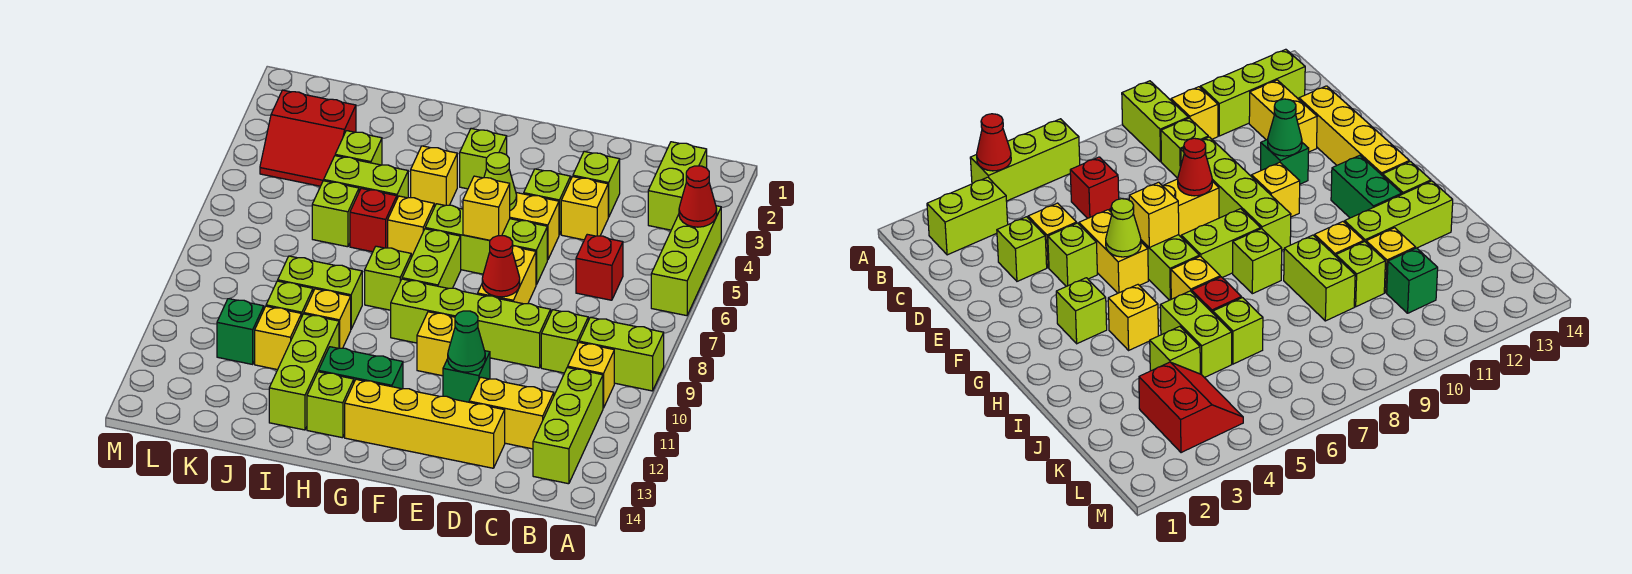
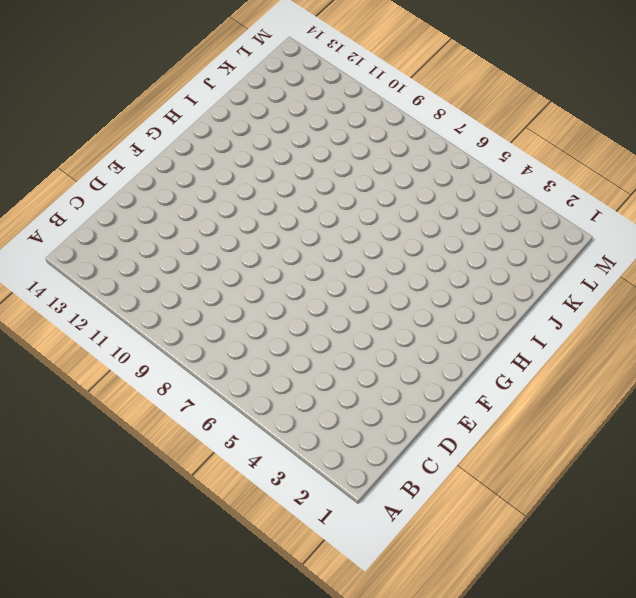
none -> lime 1x3 brick [651,206,721,316]
none -> lime 1x2 brick [579,317,664,391]
none -> lime 1x2 brick [648,142,707,230]
none -> yellow 1x1 brick [568,343,614,408]

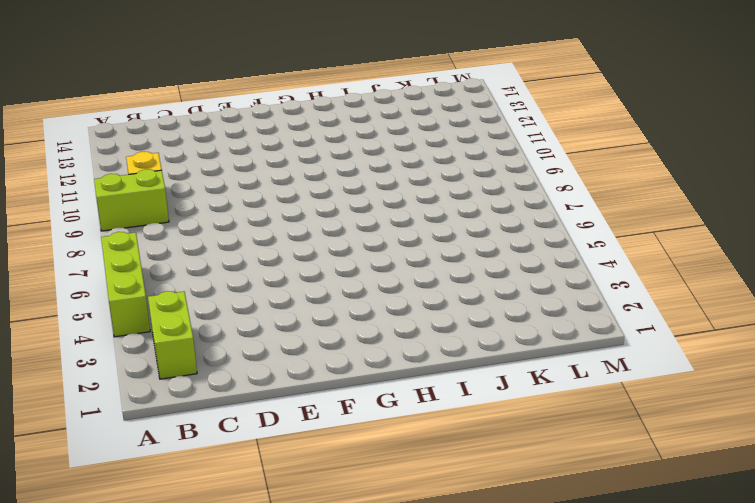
none -> lime 1x3 brick [533,367,603,484]
none -> red 1x1 brick [576,234,623,300]
none -> lime 1x1 brick [541,310,588,373]
none -> yellow 1x2 brick [469,377,554,449]

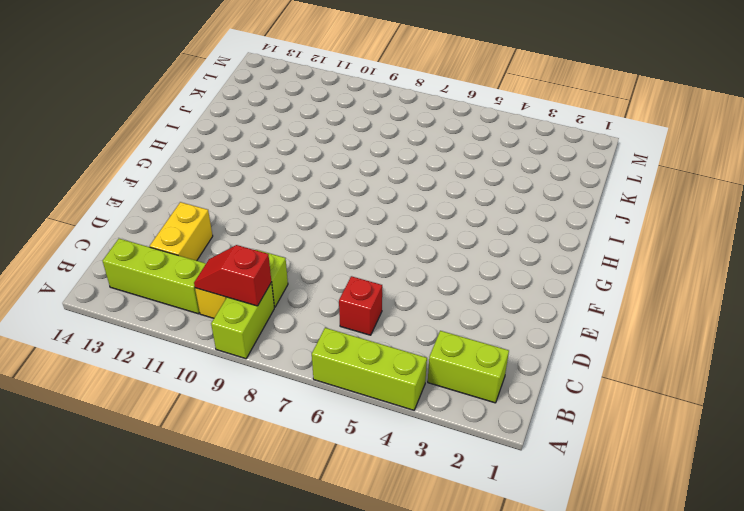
red 1x2 slope [194,245,271,306] -> none
none -> lime 1x1 brick [573,152,620,217]
none -> yellow 1x1 brick [561,177,608,240]
none -> lime 1x4 brick [391,279,551,368]
none -> yellow 1x4 brick [345,379,505,468]

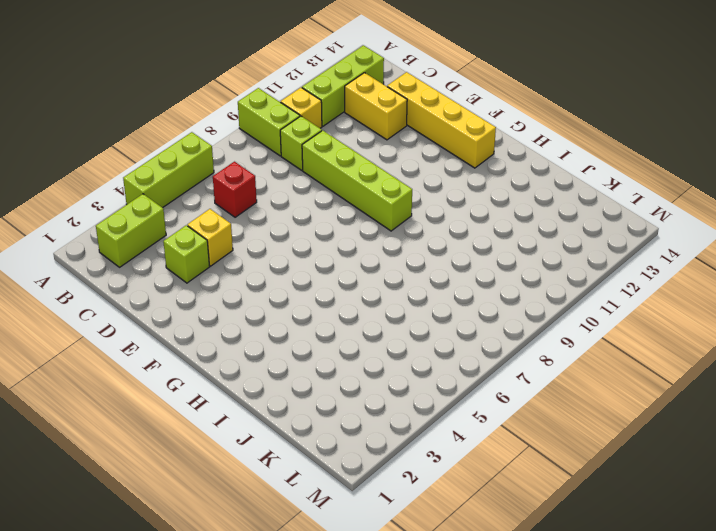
none -> lime 1x1 brick [524,169,571,235]
none -> yellow 1x2 brick [510,193,559,260]
none -> lime 1x3 brick [425,204,547,285]
none -> yellow 1x2 brick [478,246,536,304]

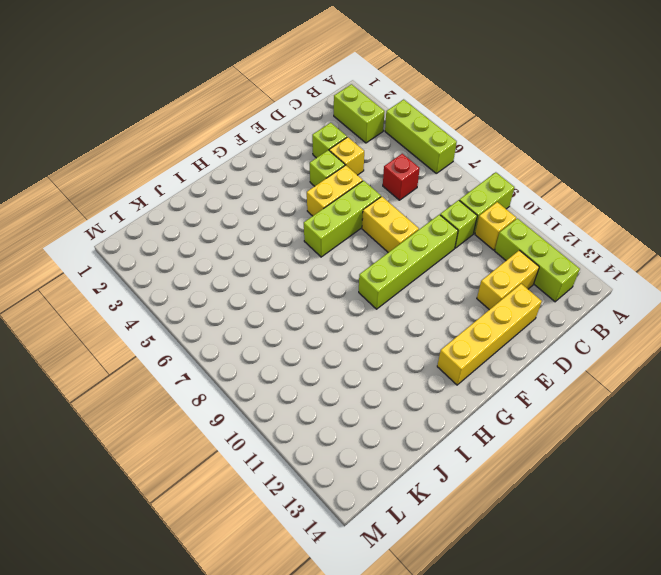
none -> green 1x1 brick [443,351,490,402]
none -> yellow 1x1 brick [417,312,455,376]
none -> lime 1x1 brick [460,129,507,189]
none -> lime 1x2 brick [402,229,461,288]

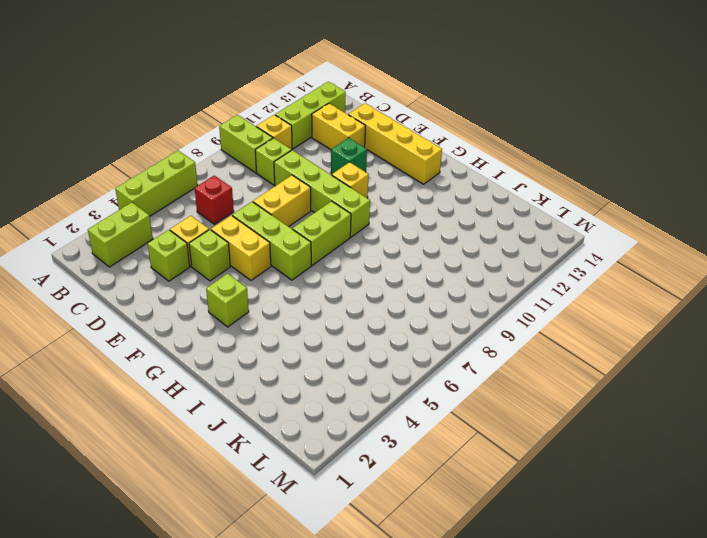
none -> green 1x2 brick [318,347,403,389]
none -> yellow 1x1 brick [411,146,457,207]
none -> yellow 1x1 brick [388,196,434,257]
none -> lime 1x1 brick [365,246,411,310]

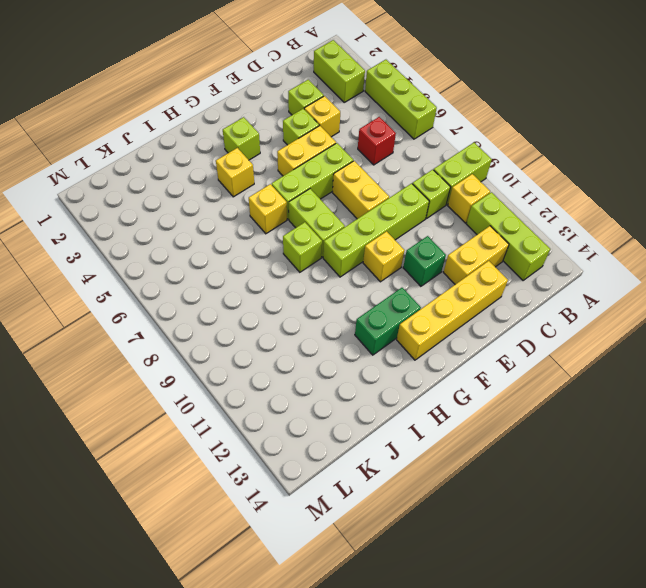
none -> lime 1x1 brick [307,372,354,438]
none -> lime 1x2 brick [324,156,408,198]
none -> red 1x1 brick [350,188,397,252]
none -> lime 1x2 brick [278,256,362,329]

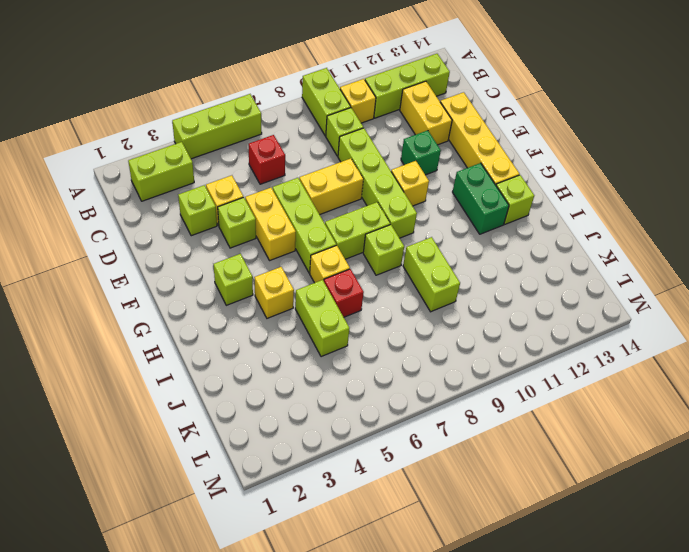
none -> yellow 1x1 brick [304,289,351,348]
none -> lime 1x3 brick [269,314,339,430]
none -> lime 1x1 brick [335,131,382,165]
none -> lime 1x1 brick [312,180,359,247]

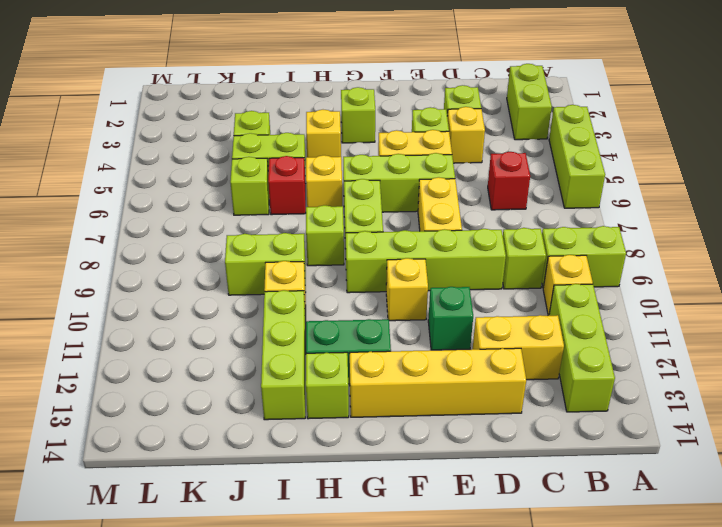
none -> lime 1x1 brick [266,281,313,317]
none -> yellow 1x1 brick [255,306,301,370]
none -> red 2x2 slope [260,90,356,186]
none -> green 1x1 brick [217,299,264,364]

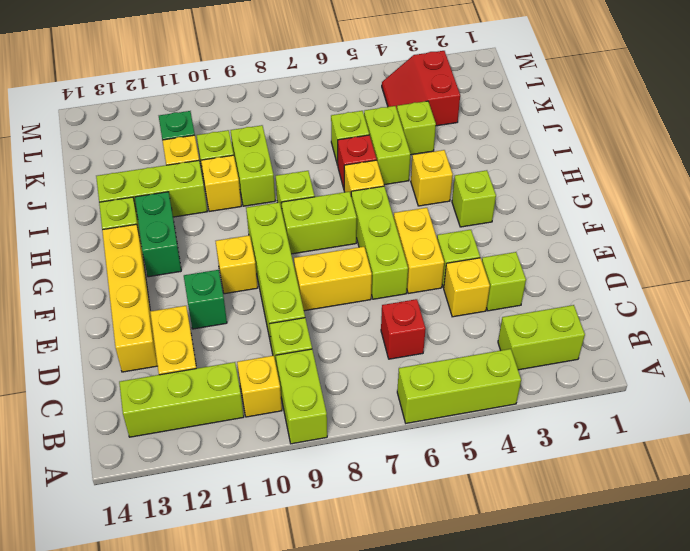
none -> red 1x1 cone [679,166,717,227]
none -> red 1x1 cone [482,236,520,297]
none -> green 1x1 cone [448,311,485,372]
none -> lime 1x1 cone [484,153,517,211]

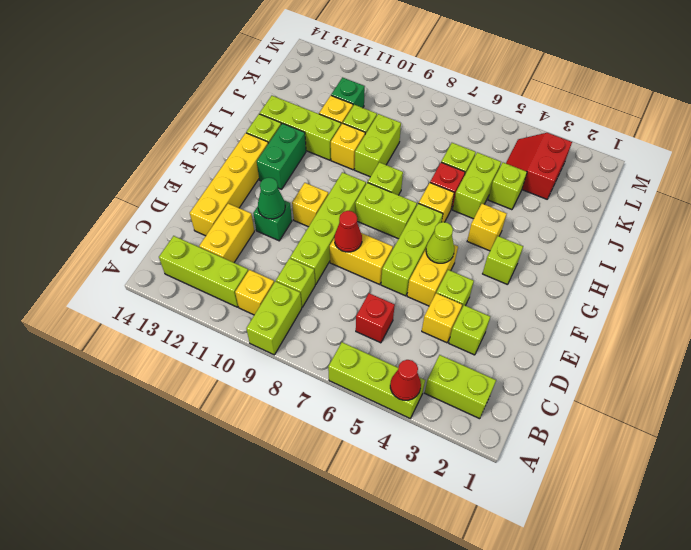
none -> yellow 1x1 brick [463,176,510,240]

